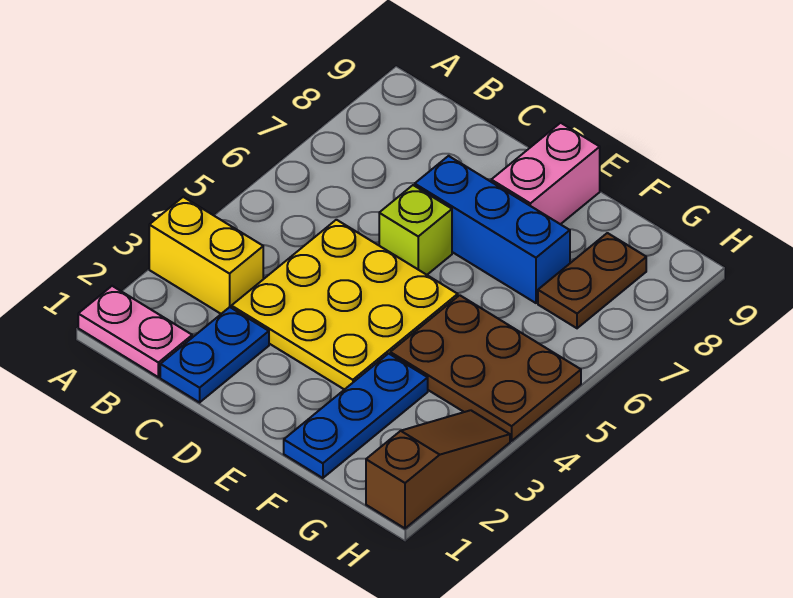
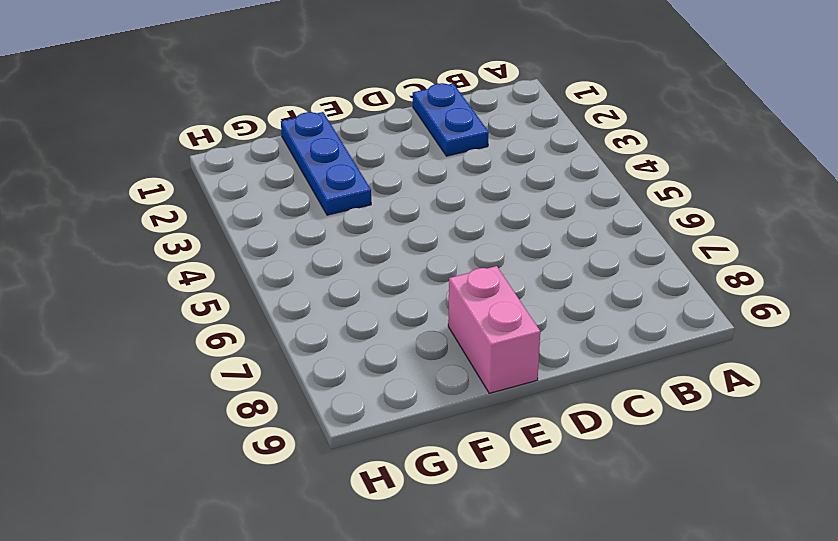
none -> pink 1x2 plate [78,286,192,377]
none -> yellow 1x2 brick [149,197,263,314]

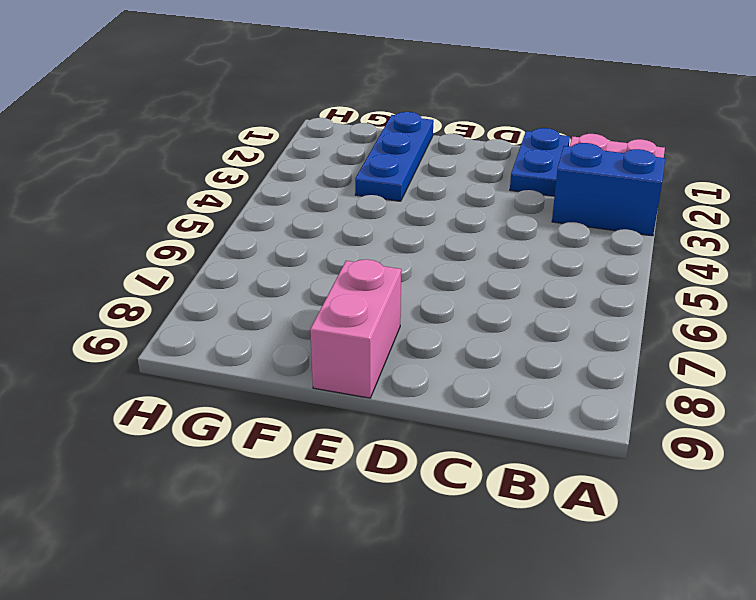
blue 1x2 brick [552,143,665,236] -> yellow 1x2 brick [149,197,263,314]
none -> yellow 3x3 plate [232,220,458,390]
none -> lime 1x1 brick [379,185,452,275]

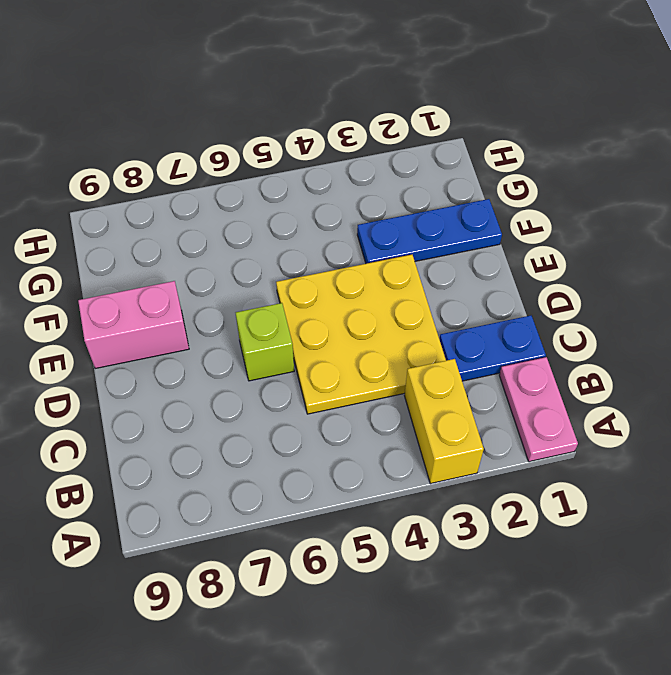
none -> blue 1x3 brick [415,156,570,303]
none -> brown 2x3 plate [390,295,581,441]

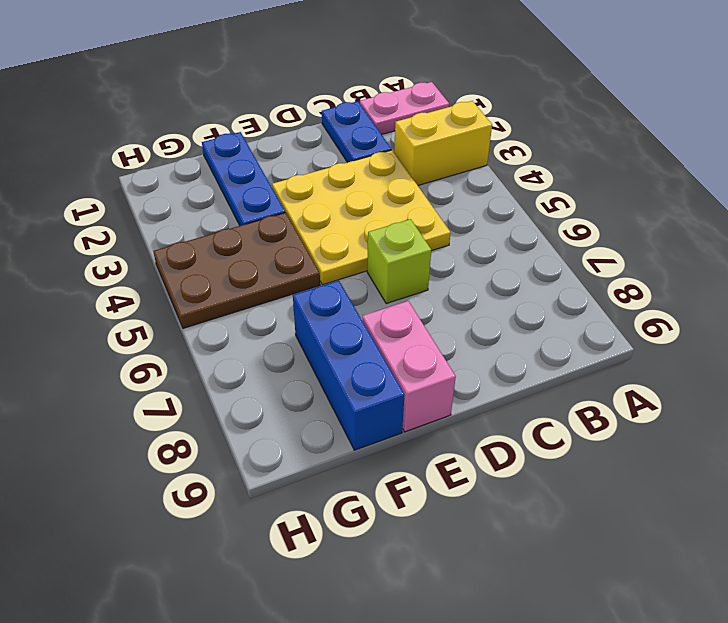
blue 1x3 brick [293,281,405,450] -> blue 1x3 brick turned to [415,156,570,303]
none -> brown 1x2 plate [538,233,646,328]
none -> brown 1x3 slope [366,410,510,528]

